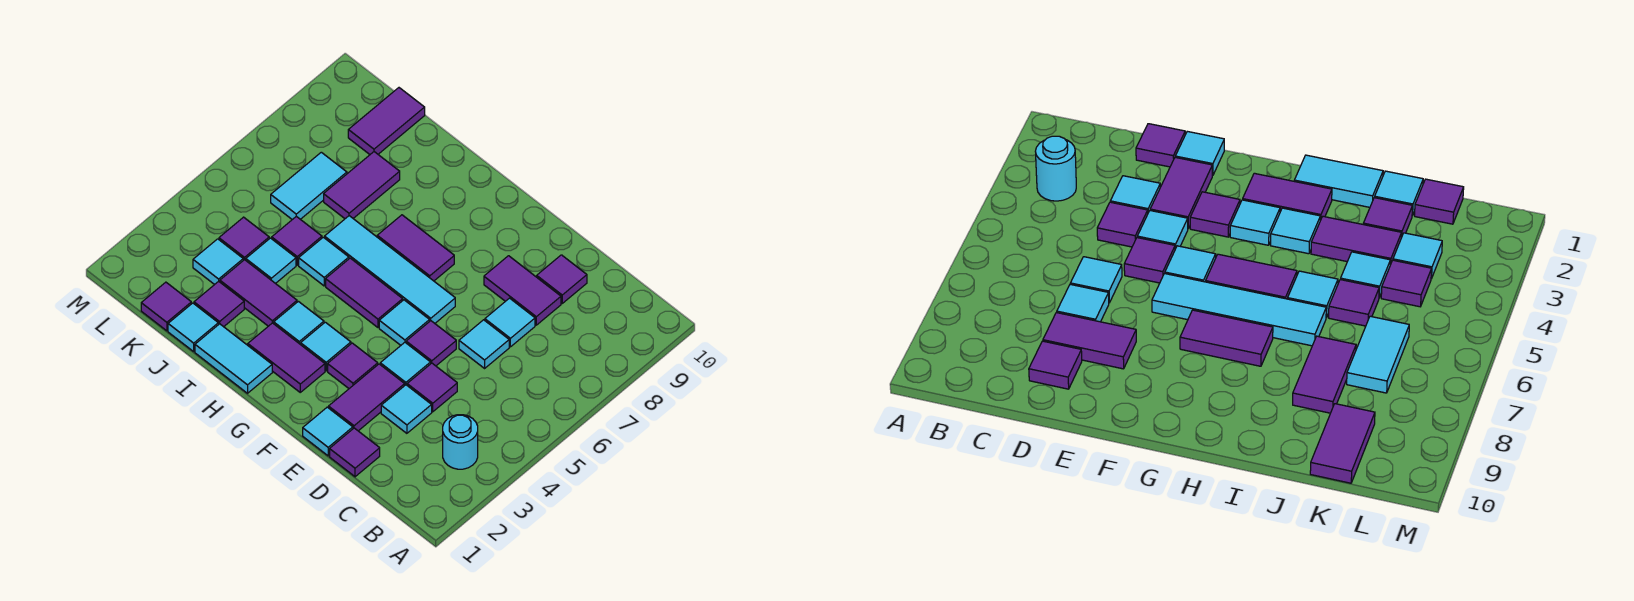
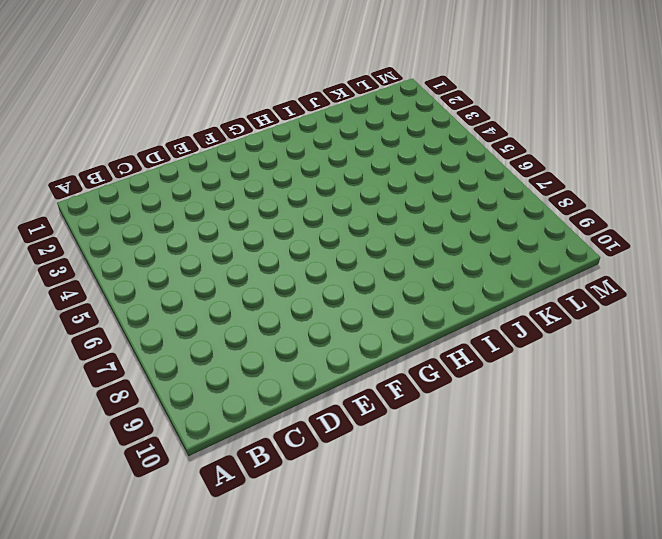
none -> cyan 1x1 round brick [443,415,478,469]
none -> purple 1x1 tile [330,428,380,477]
none -> cyan 1x1 tile [381,385,432,433]
none -> purple 1x1 tile [407,363,457,412]

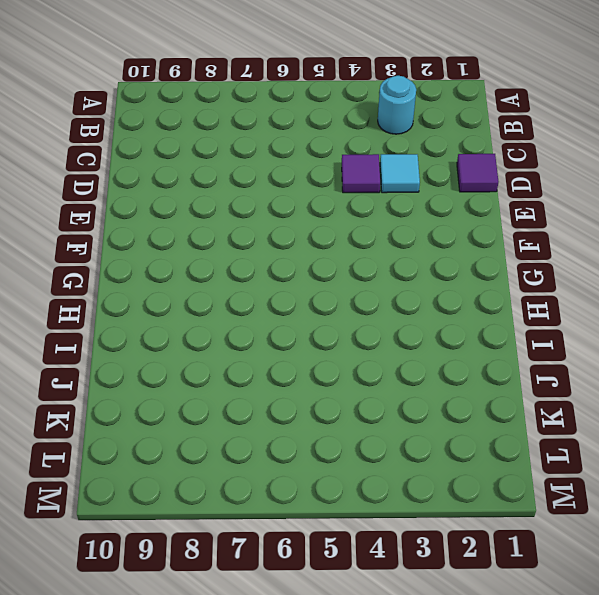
none -> cyan 1x1 tile [459,320,509,368]
none -> cyan 1x1 tile [485,298,535,347]
none -> purple 1x2 tile [484,256,561,325]
none -> purple 1x1 tile [537,255,587,303]

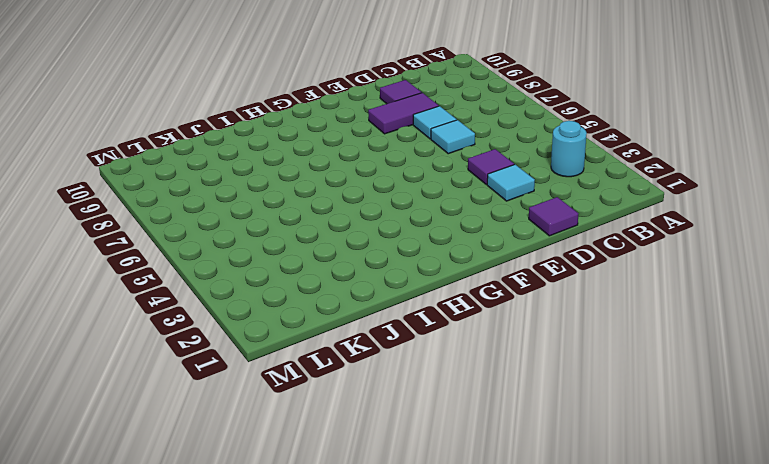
none -> cyan 1x1 tile [303,407,353,456]
none -> purple 1x2 tile [329,364,405,431]
none -> cyan 1x1 tile [380,343,431,385]
none -> purple 1x1 tile [406,321,456,366]

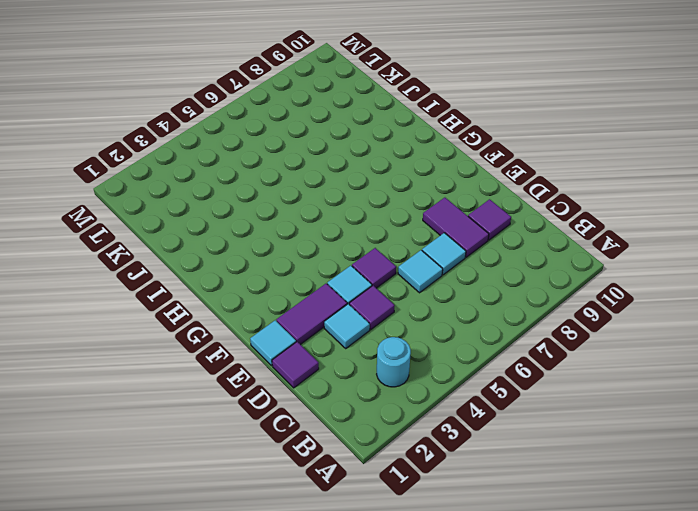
none -> purple 1x1 tile [328,343,378,388]
none -> cyan 1x1 tile [379,300,430,345]
none -> cyan 1x4 tile [325,216,455,323]
none -> purple 1x2 tile [248,323,325,392]

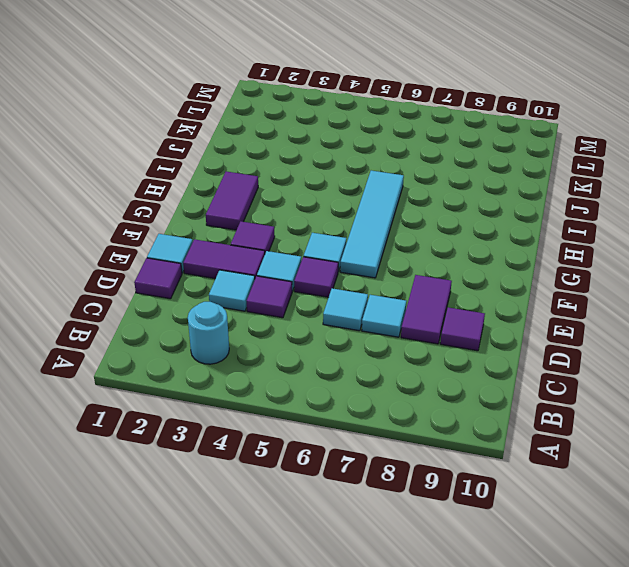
none -> cyan 1x1 tile [301,322,351,371]
none -> purple 1x2 tile [326,258,403,327]
none -> purple 1x2 tile [377,215,454,281]
none -> cyan 1x2 tile [195,324,272,393]

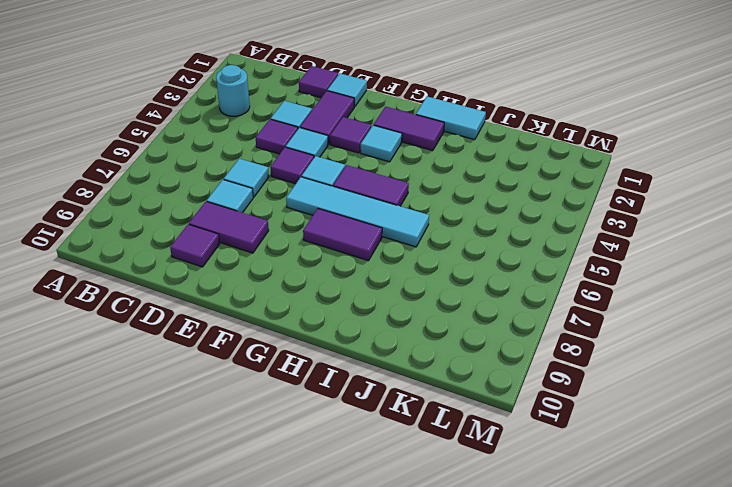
none -> cyan 1x1 tile [274,301,324,345]
none -> purple 1x2 tile [220,260,297,326]
none -> cyan 1x1 tile [299,237,349,286]
none -> cyan 1x1 tile [168,303,218,351]

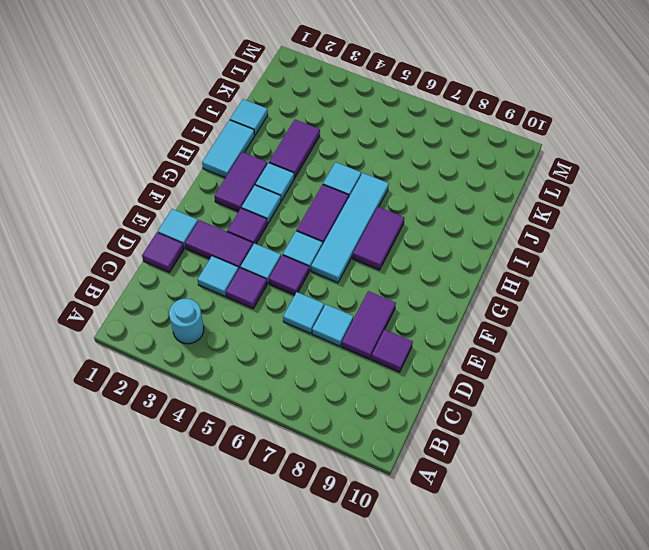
none -> purple 1x1 tile [194,281,244,327]
none -> cyan 1x1 tile [246,238,296,284]
none -> purple 1x1 tile [272,216,322,265]
none -> purple 1x2 tile [324,152,400,219]

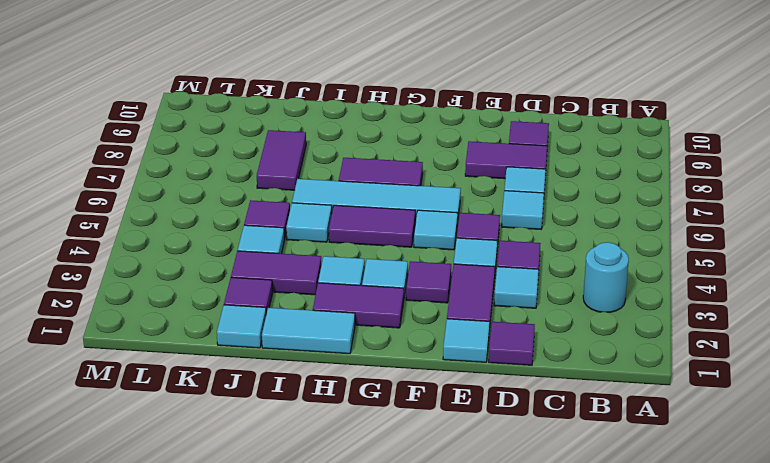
none -> purple 1x1 tile [141,282,191,331]
none -> cyan 1x1 tile [193,239,243,285]
none -> purple 1x1 tile [219,217,269,260]
none -> cyan 1x2 tile [271,152,347,220]

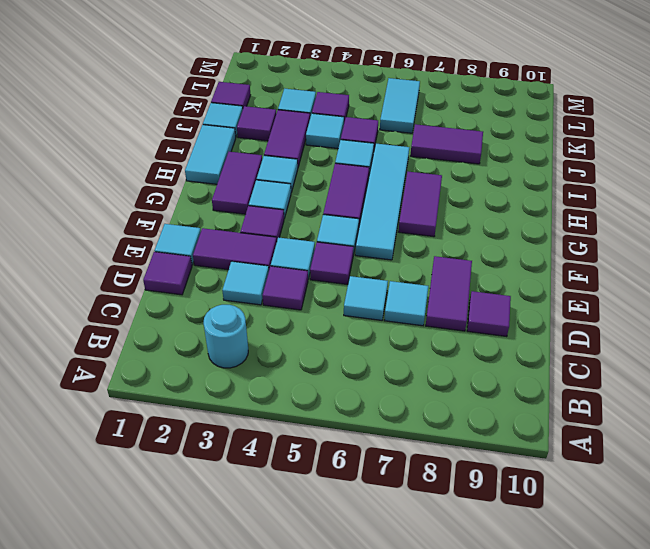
cyan 1x2 tile [380,78,420,133] -> cyan 1x2 tile turned to [271,152,347,220]
none -> purple 1x2 tile [348,88,425,154]

